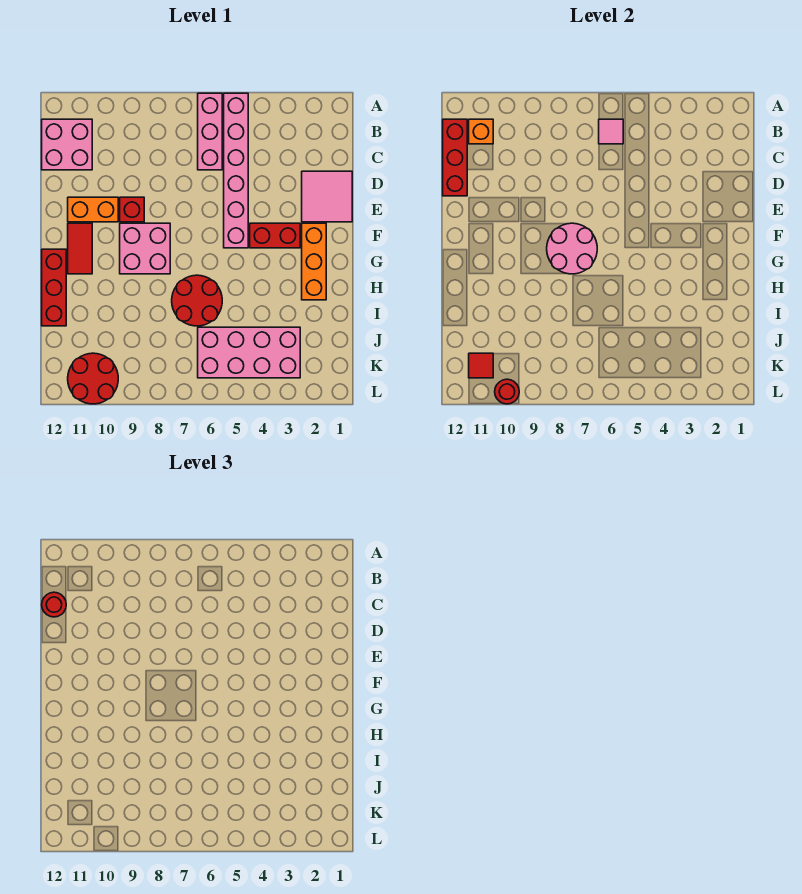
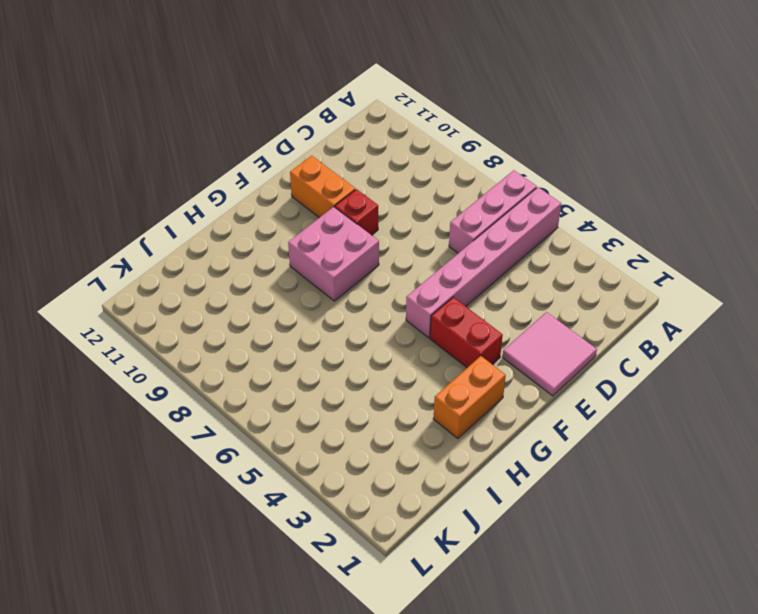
orange 1x2 brick [433,356,506,439] -> orange 1x3 brick [302,223,326,300]
none -> pink 2x2 brick [42,119,92,170]
none -> red 1x2 tile [68,223,92,274]
none -> red 1x3 brick [42,249,66,326]

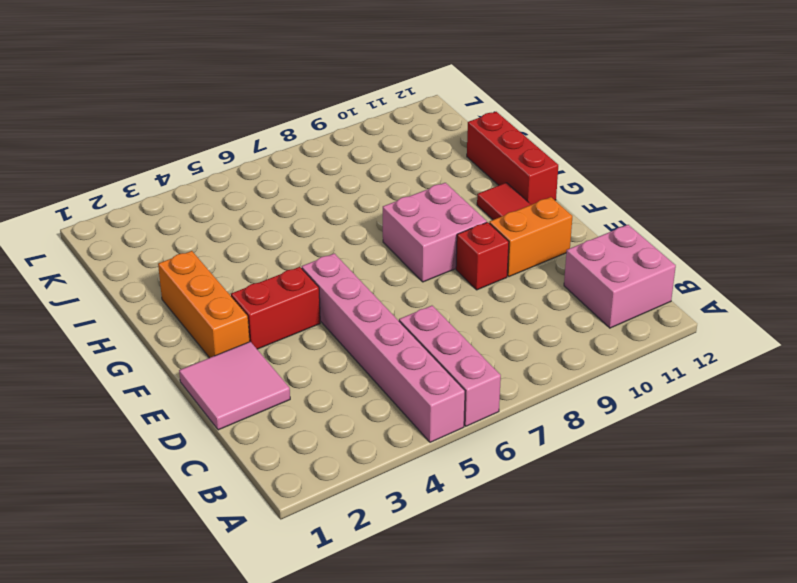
none -> red 2x2 round brick [172,275,222,326]
none -> pink 2x4 brick [198,327,300,378]
none -> red 2x2 round brick [68,353,118,404]

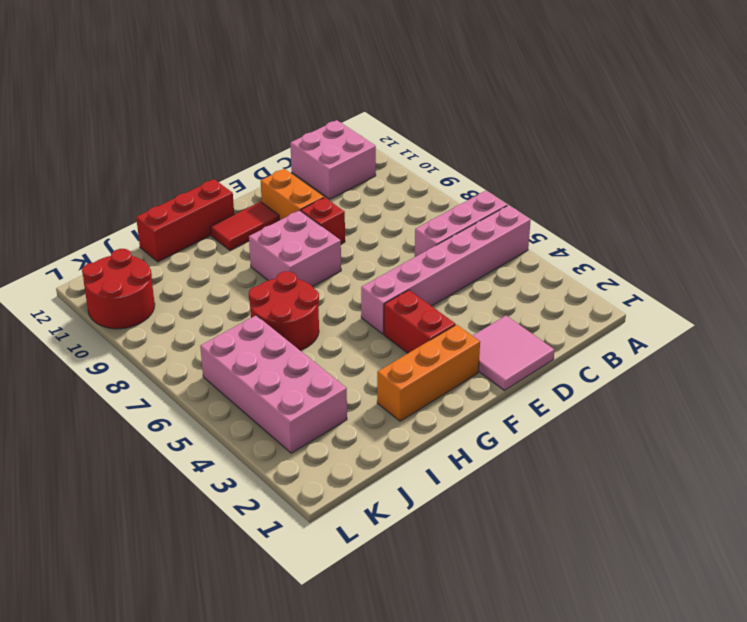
none -> pink 1x1 tile [599,119,623,144]
none -> orange 1x1 brick [469,119,493,144]
none -> red 1x3 brick [443,119,467,196]

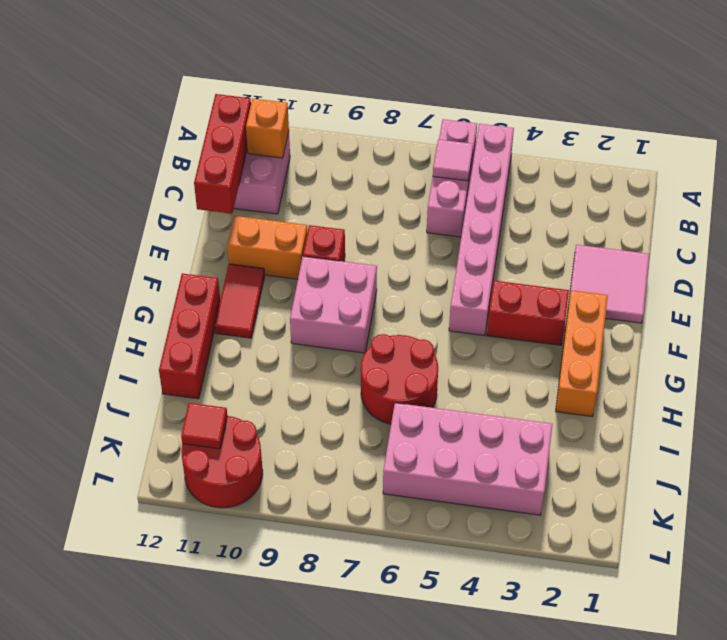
none -> pink 2x2 round brick [547,223,597,274]
none -> red 1x1 round brick [495,379,519,404]
none -> red 1x1 round brick [42,592,66,617]

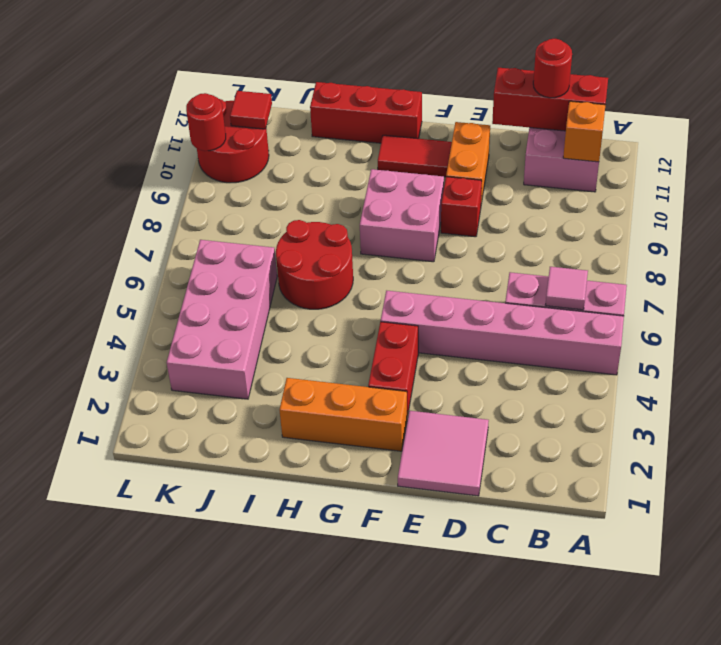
none -> pink 2x2 round brick [547,223,597,274]

